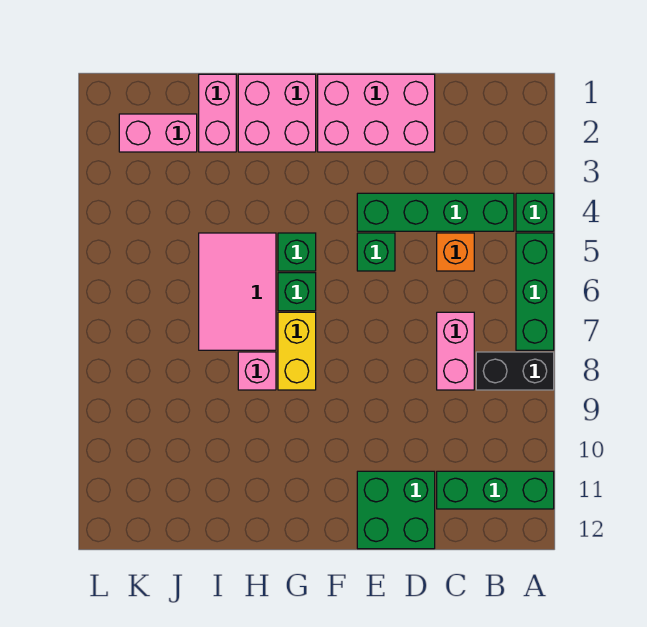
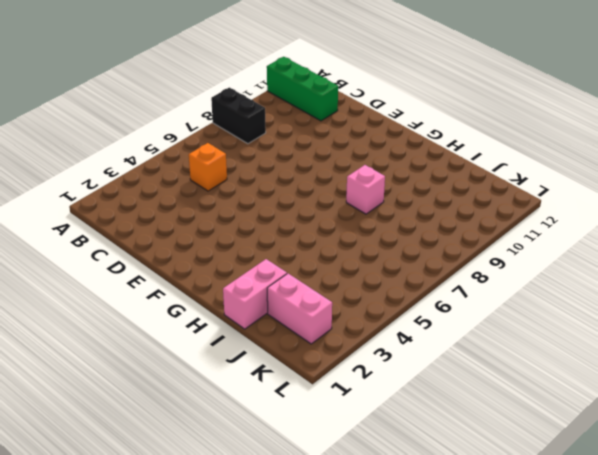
none -> green 1x1 brick [516,193,554,231]
none -> green 1x3 brick [516,233,554,350]
none -> green 1x4 brick [357,193,514,231]

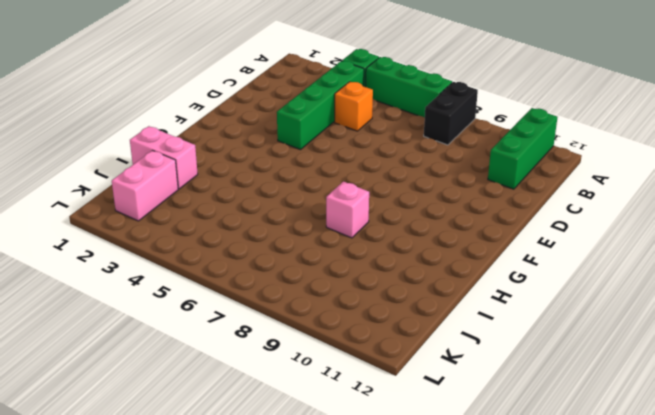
none -> pink 1x2 brick [437,312,474,390]
none -> pink 2x3 brick [318,74,435,152]
none -> green 2x2 brick [357,471,435,549]

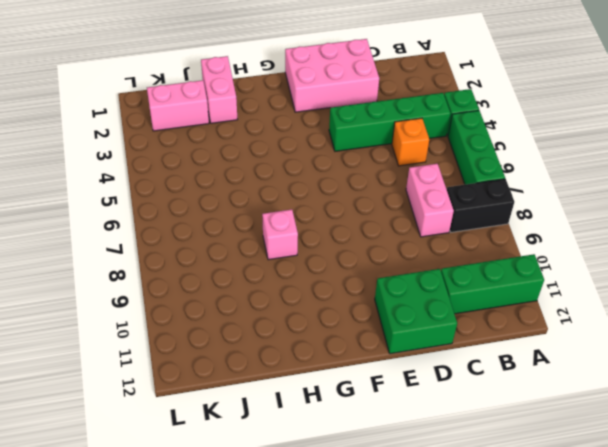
none -> green 1x1 brick [357,233,395,271]
none -> pink 2x2 brick [238,74,316,152]
none -> green 1x1 brick [278,233,316,271]

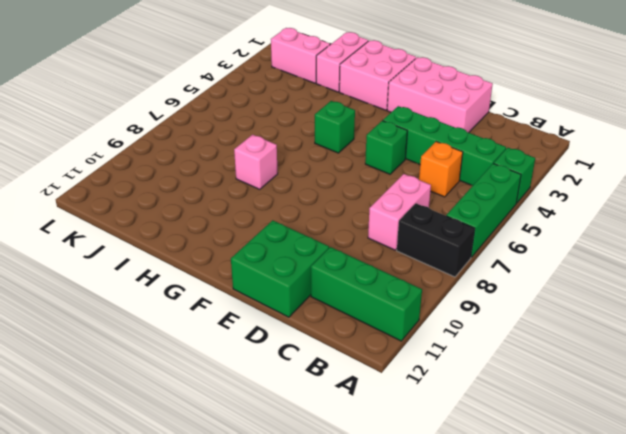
none -> green 1x1 brick [278,273,316,311]
none -> yellow 1x2 brick [278,312,316,390]
none -> pink 2x3 tile [199,233,276,350]

